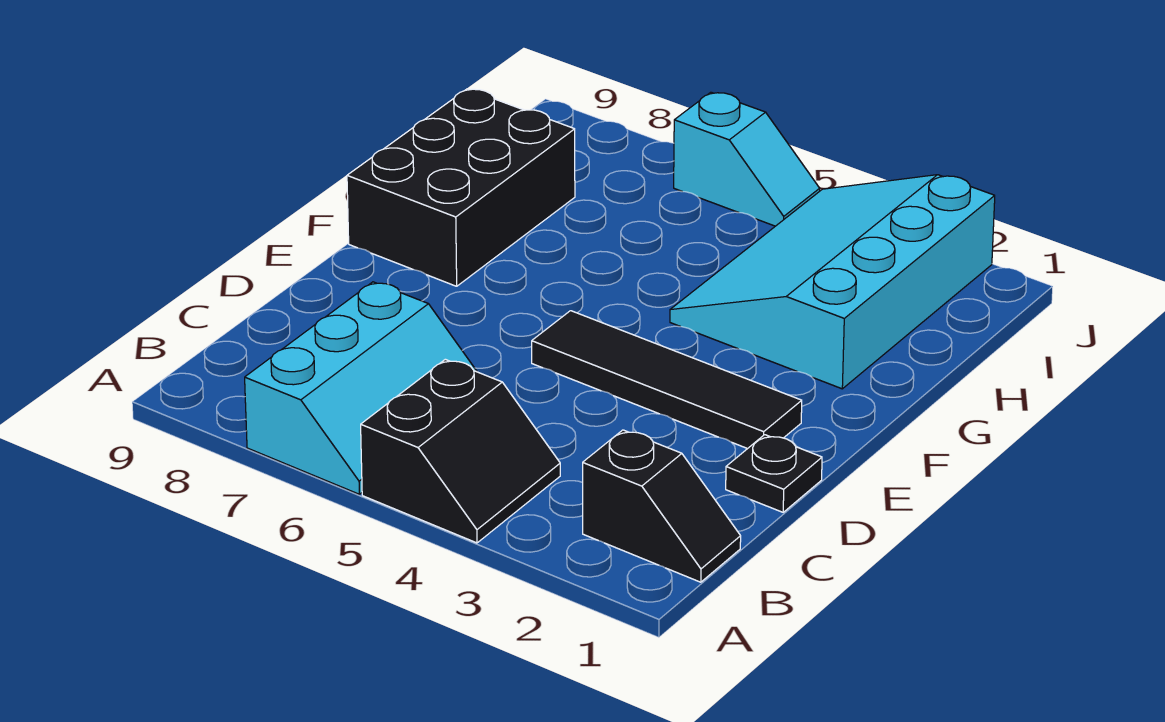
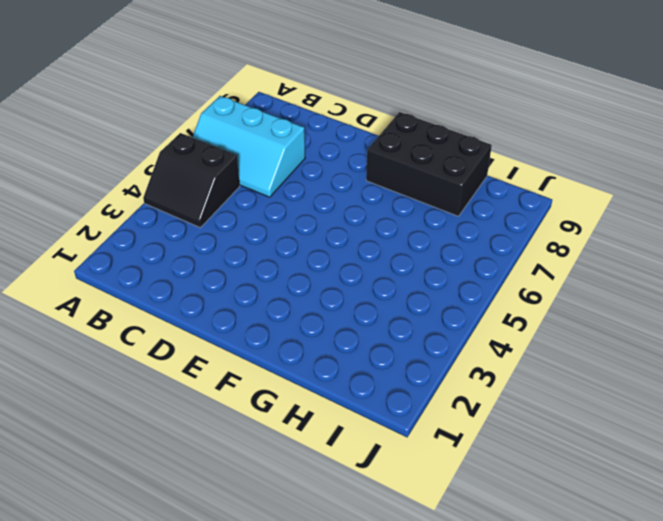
none -> black 1x2 slope [583,430,741,582]
none -> black 1x1 plate [726,435,822,512]

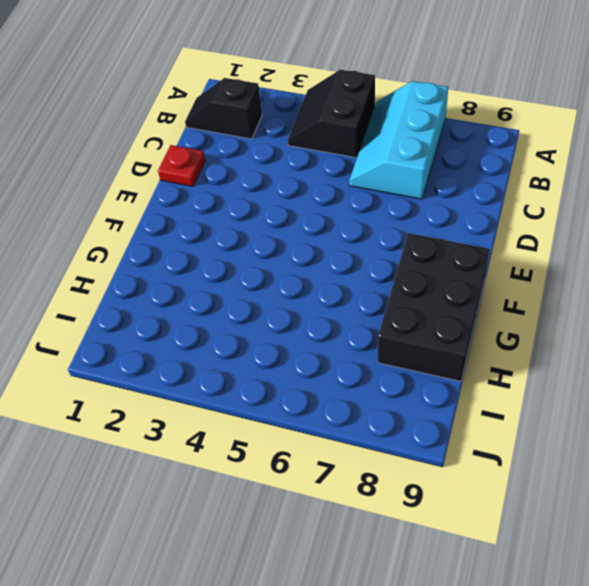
red 1x1 plate [158,145,205,187] -> black 1x1 plate [726,435,822,512]
none -> black 1x4 tile [532,311,802,449]
none -> cyan 3x4 slope [670,175,995,389]

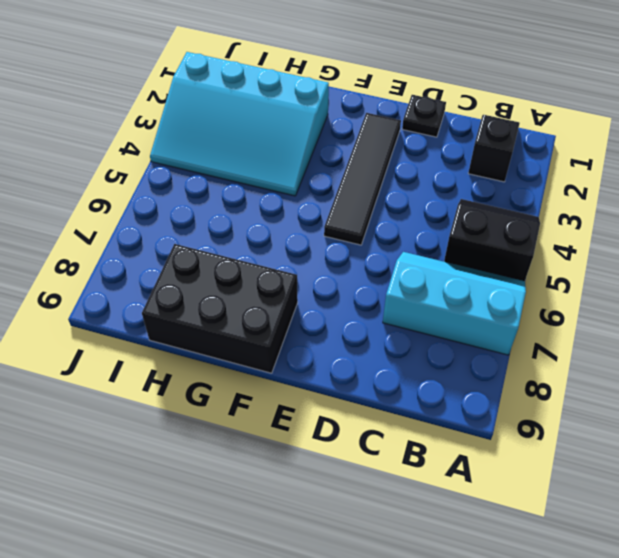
none -> cyan 1x2 slope [674,92,820,226]

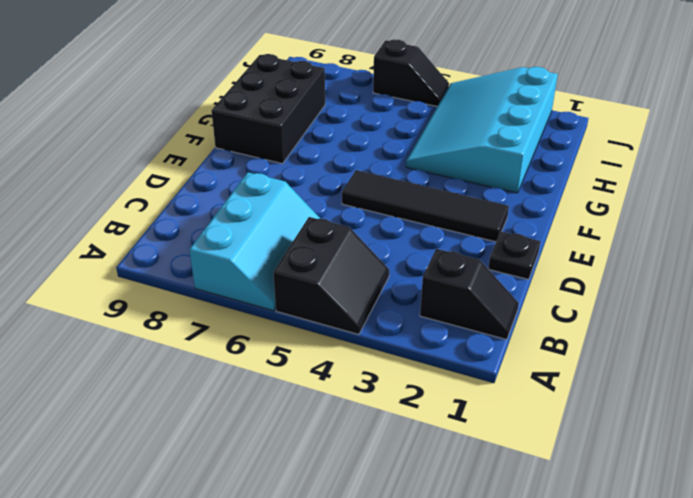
black 1x2 slope [373,39,449,106] -> cyan 1x2 slope [674,92,820,226]

